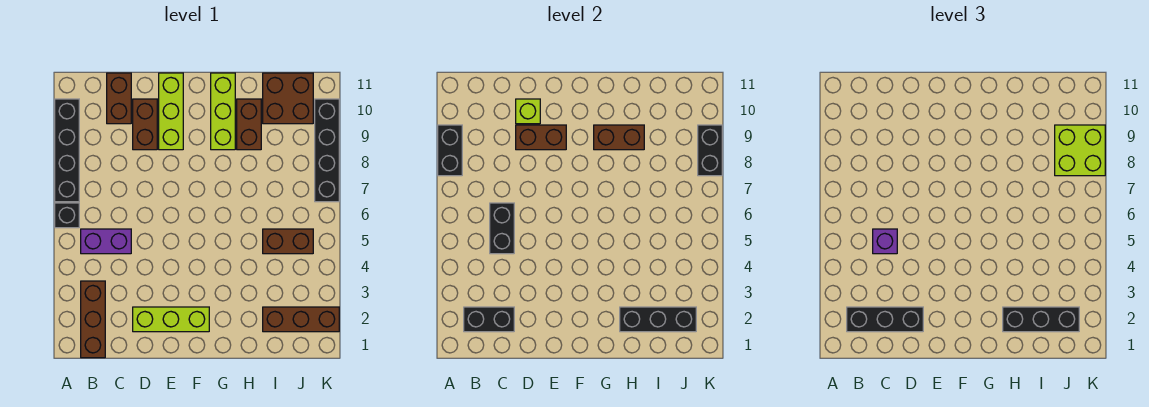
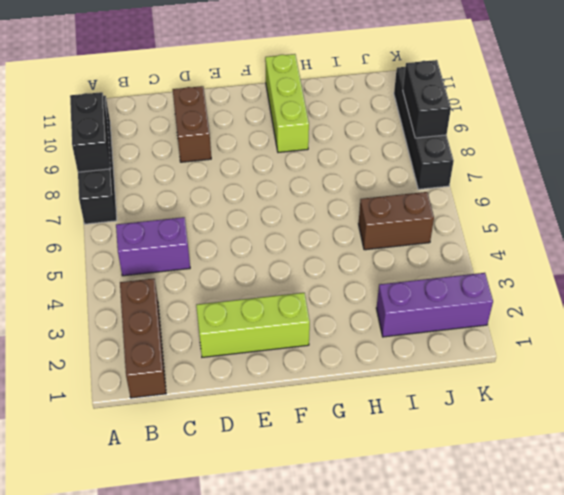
purple 1x3 brick [376,273,493,337] -> brown 1x3 brick [263,307,339,332]
none -> black 1x1 brick [55,203,79,228]
none -> brown 1x2 brick [107,73,131,124]
none -> lime 1x3 brick [159,73,183,150]

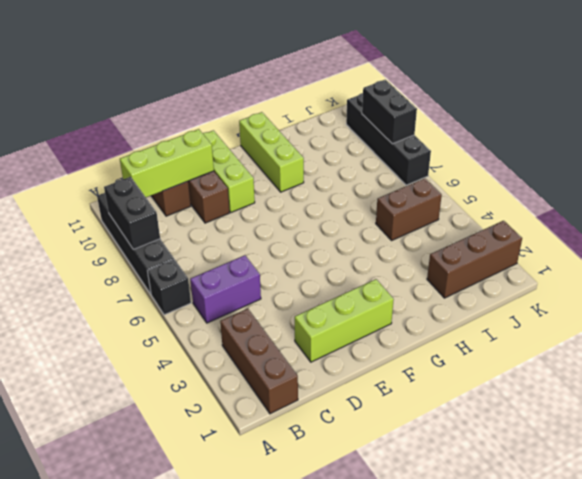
lime 1x3 brick [120,129,214,197] -> lime 1x1 brick [516,99,540,124]
none -> brown 1x2 brick [237,99,261,150]
none -> brown 2x2 brick [263,73,313,124]
none -> black 1x2 brick [464,307,514,332]

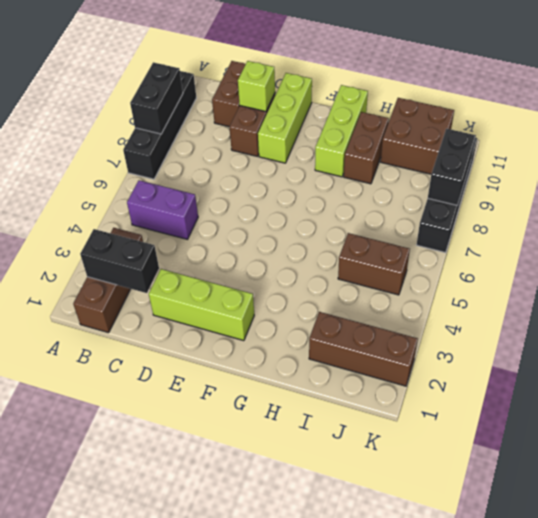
none -> black 1x1 brick [55,203,79,228]
none -> black 1x2 brick [490,203,514,254]
none -> brown 1x2 brick [516,125,566,150]

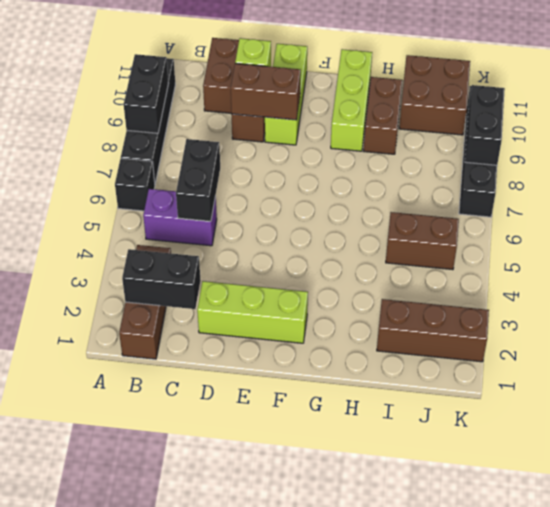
none -> brown 1x2 brick [594,125,644,150]
none -> black 1x3 brick [620,307,696,332]
none -> black 1x3 brick [847,307,923,332]

